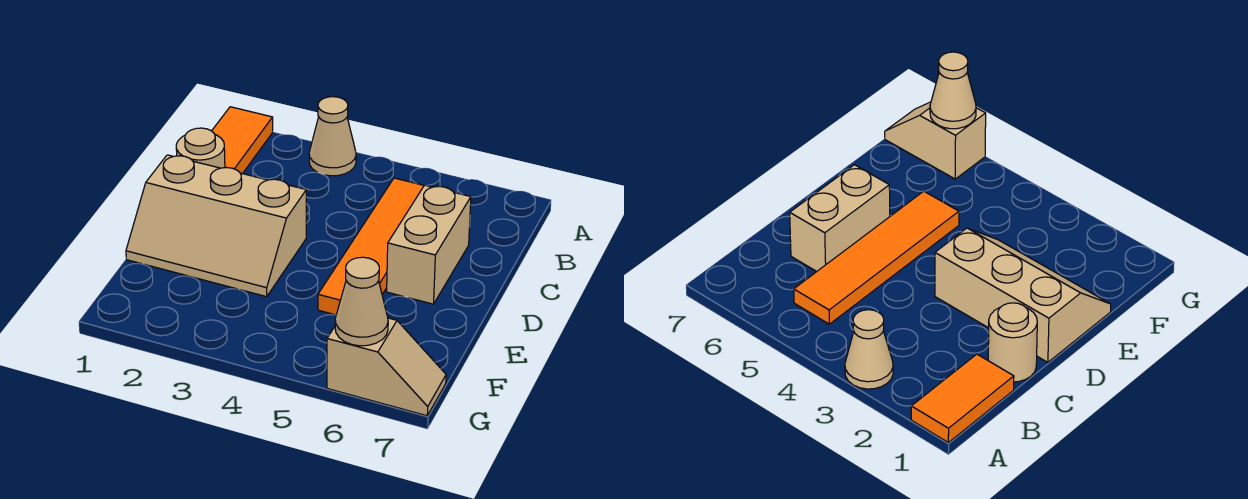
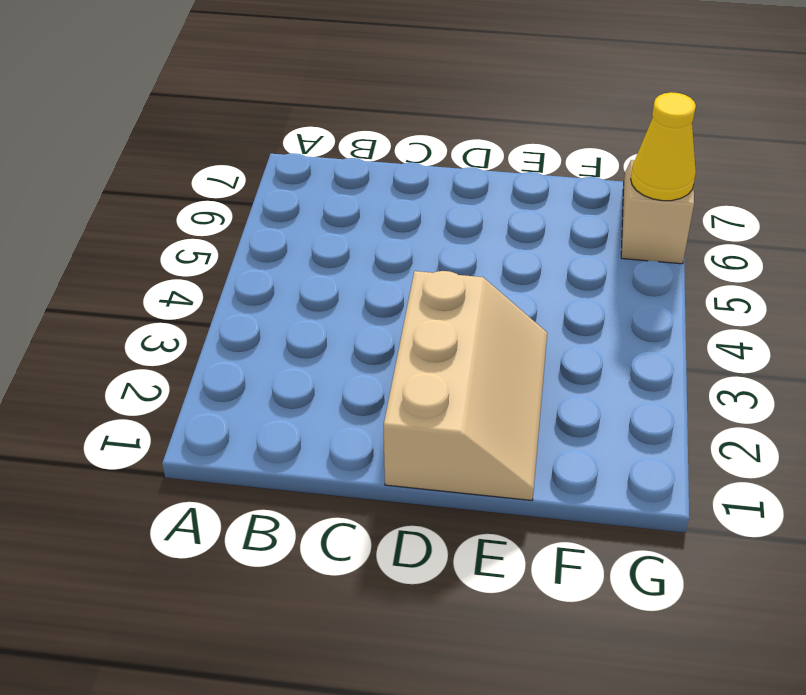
yellow 1x1 cone [631,92,696,201] -> tan 1x1 cone [335,257,388,346]
none -> orange 1x2 tile [212,107,273,174]
none -> tan 1x1 cone [309,97,356,176]

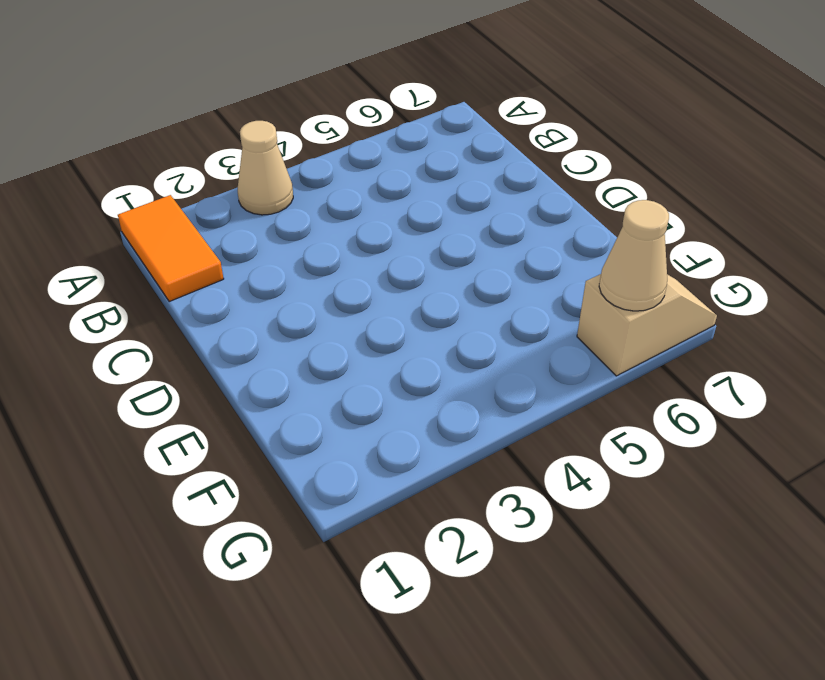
none -> orange 1x4 tile [318,178,424,315]
none -> tan 1x1 round brick [176,128,225,168]

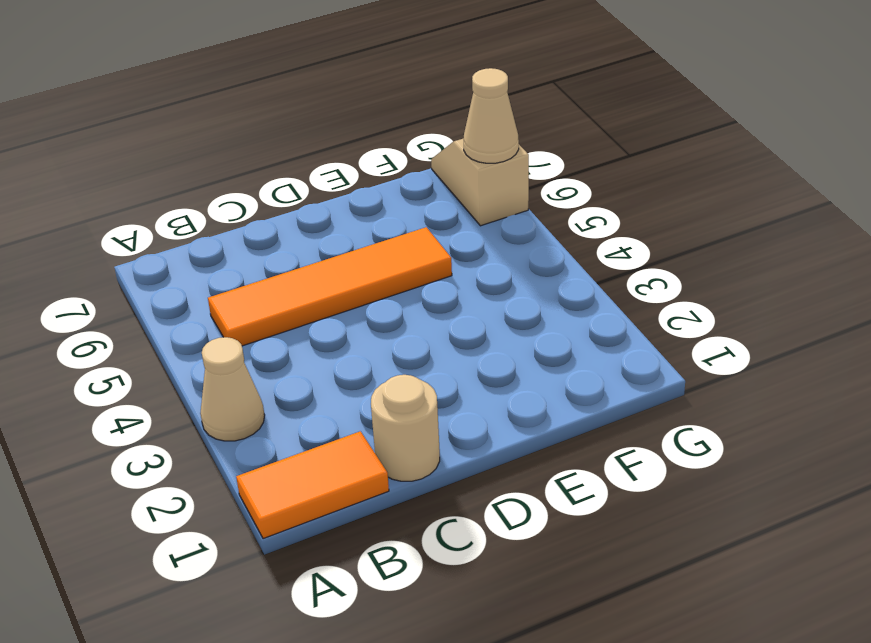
none -> tan 1x2 brick [387,185,471,304]
none -> tan 2x3 slope [126,155,306,297]

